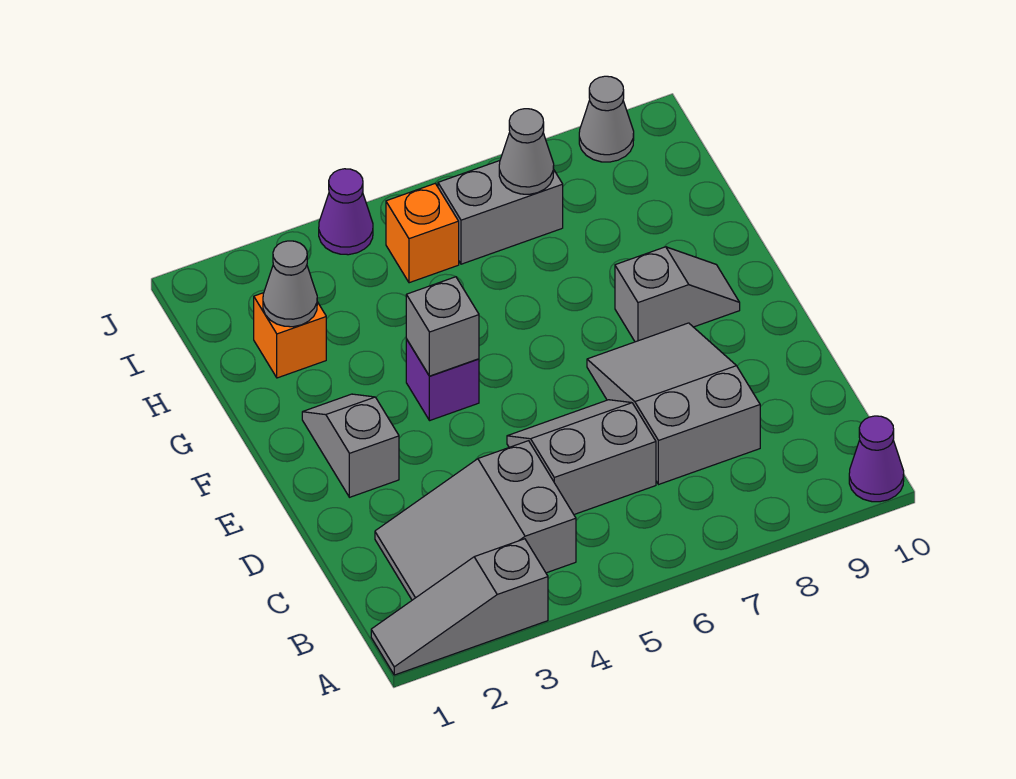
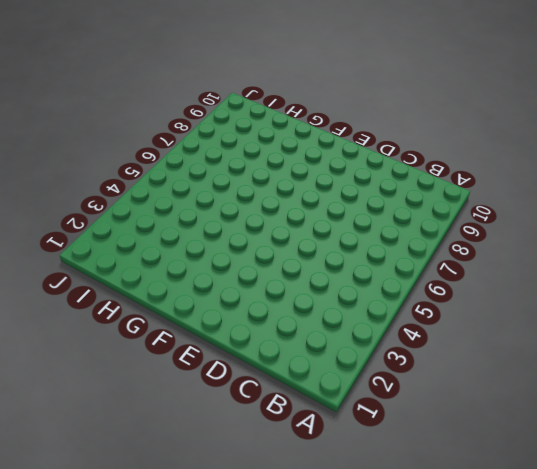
none -> grey 1x3 slope [371,539,548,675]
none -> purple 1x1 cone [849,416,904,502]
none -> grey 2x3 slope [375,441,576,600]

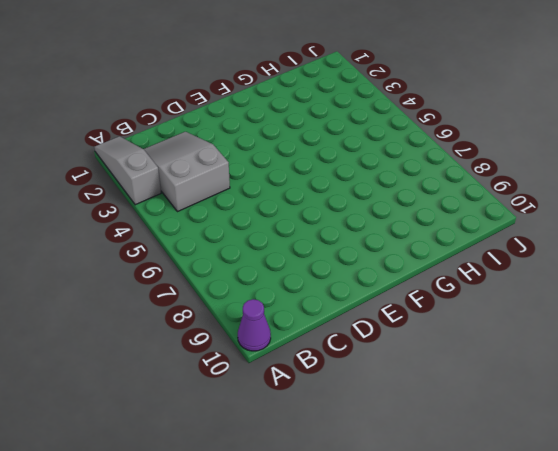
none -> grey 2x2 slope [507,400,656,514]
none -> grey 2x3 slope [587,323,760,484]
none -> grey 1x2 slope [302,394,399,497]

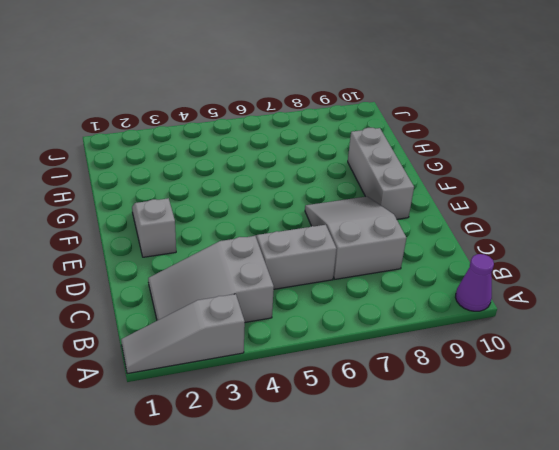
grey 1x3 brick [348,128,414,219] -> grey 1x2 slope [615,247,740,342]
none -> purple 1x1 brick [406,339,479,421]
none -> orange 1x1 brick [254,293,326,378]
none -> orange 1x1 brick [386,184,459,283]

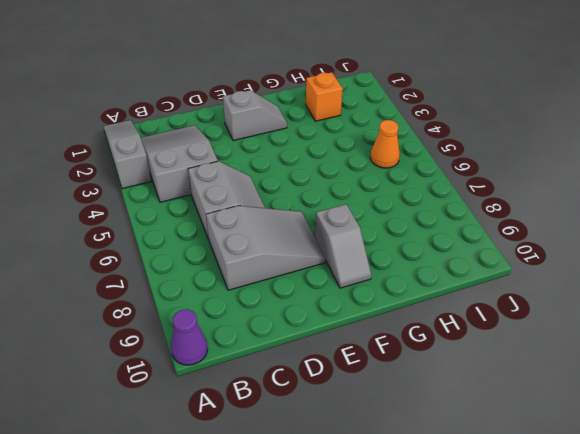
orange 1x1 cone [370,120,400,168] -> orange 1x1 brick [386,184,459,283]
none -> purple 1x1 brick [406,339,479,421]
none -> grey 1x2 brick [438,161,563,264]
none -> purple 1x1 cone [319,169,373,255]

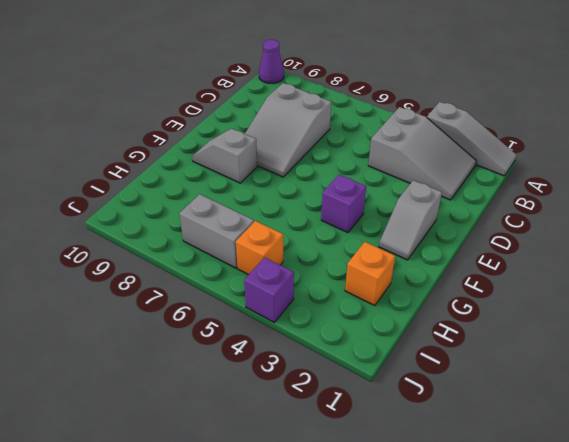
purple 1x1 brick [244,257,294,322] -> purple 1x1 cone [319,169,373,255]
none -> grey 2x2 slope [507,400,656,514]
none -> grey 1x1 cone [579,76,634,162]
none -> grey 1x1 brick [406,277,479,376]

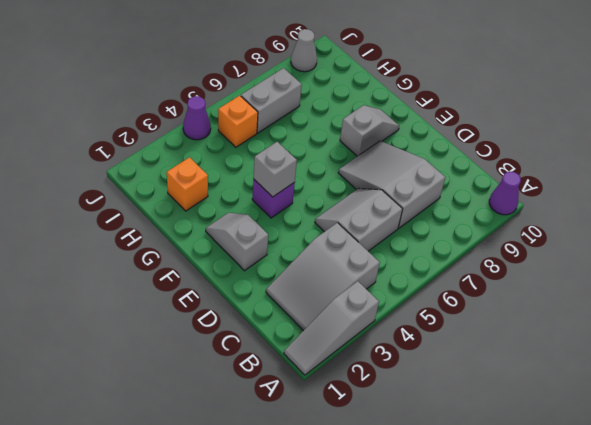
none -> grey 1x1 cone [263,241,317,327]
none -> grey 1x1 cone [499,109,554,194]

